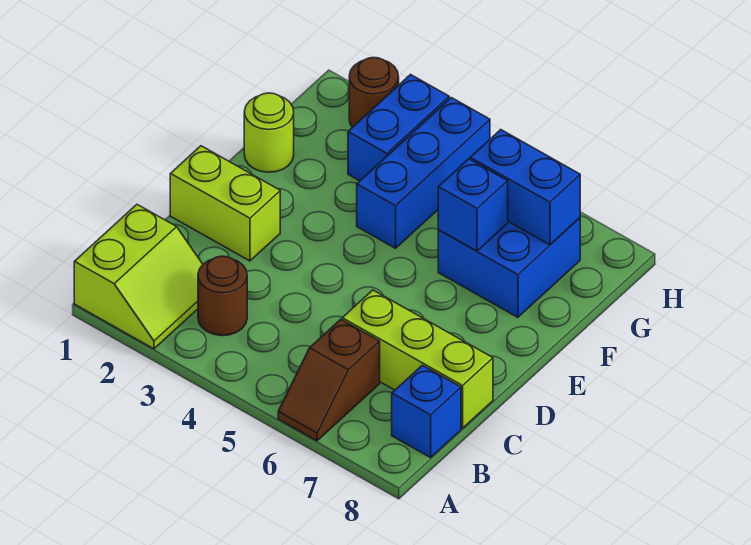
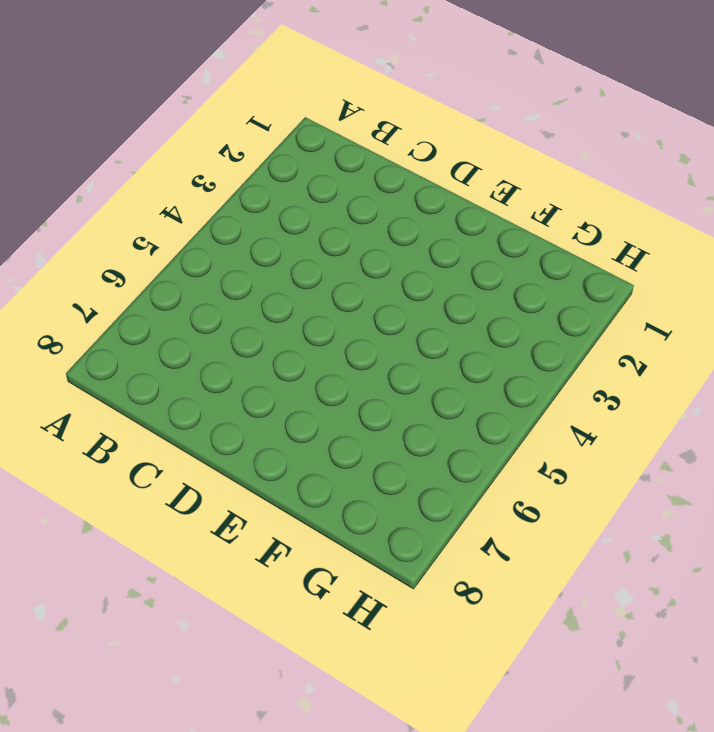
none -> lime 2x2 slope [74,205,203,349]
none -> brown 1x2 slope [278,319,380,441]
none -> brown 1x1 round brick [198,256,247,336]

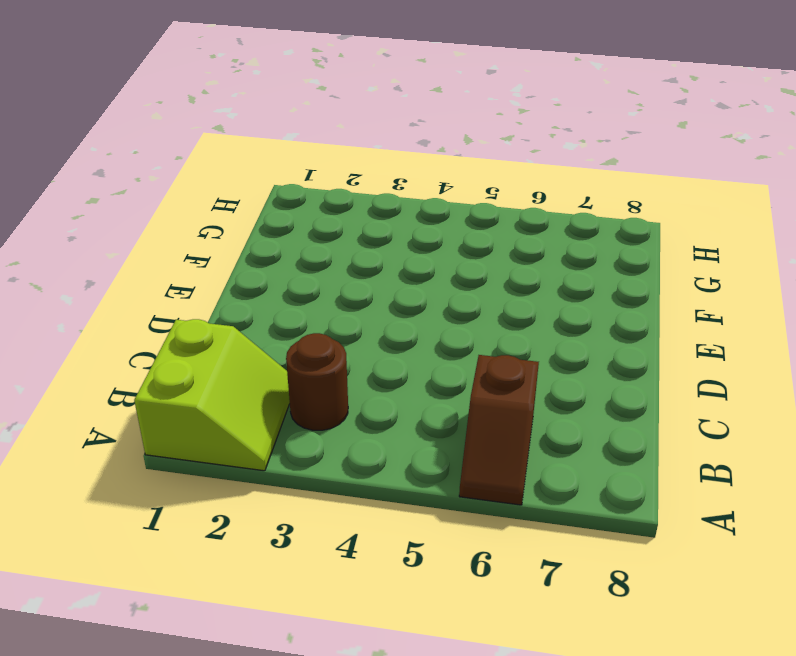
none -> blue 1x1 brick [392,365,461,458]
none -> lime 1x3 brick [342,290,493,428]
none -> lime 1x2 brick [170,146,280,261]

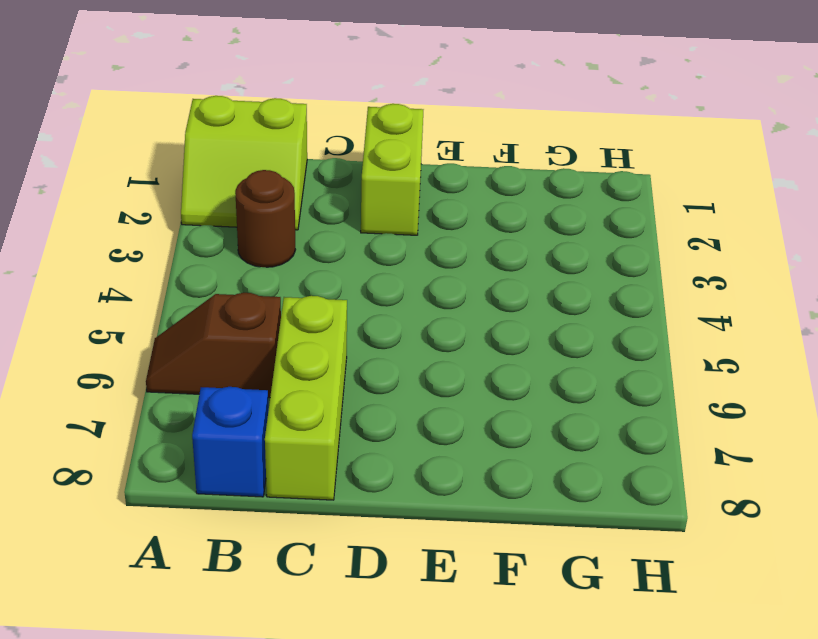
none -> lime 1x1 round brick [244,93,294,172]
none -> blue 1x3 brick [357,98,490,248]
none -> blue 2x2 brick [438,218,580,317]

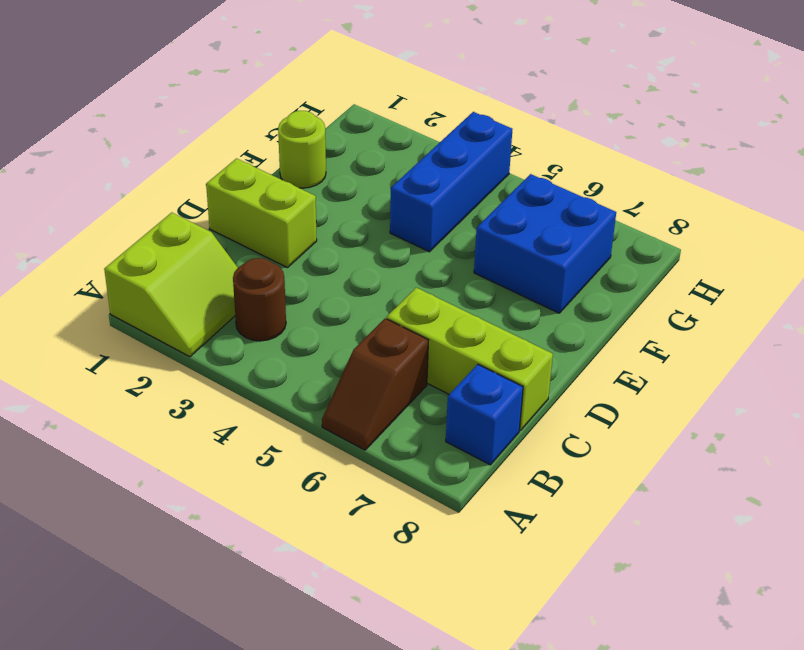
none -> blue 1x2 brick [348,75,449,181]
none -> brown 1x1 round brick [349,57,399,127]
none -> blue 1x1 brick [438,159,508,251]

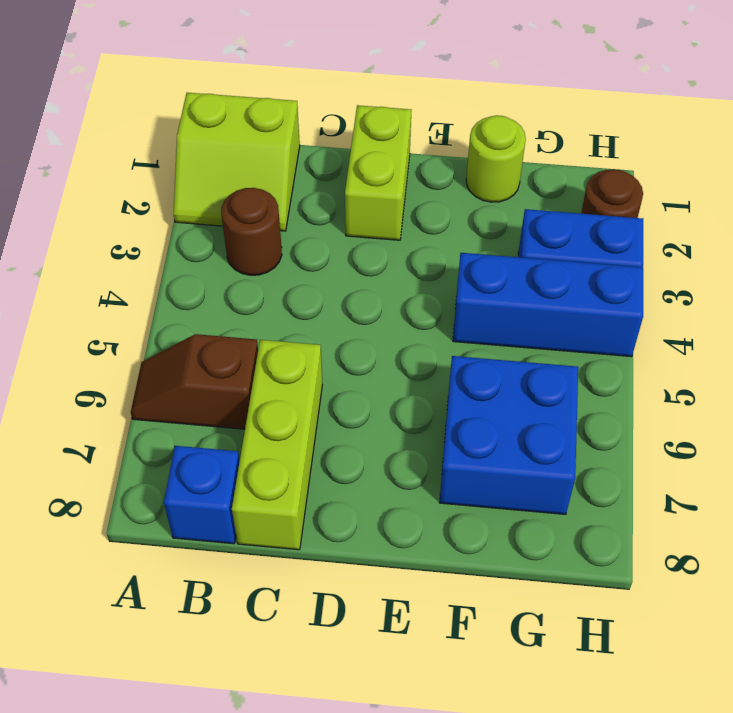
none -> blue 1x1 brick [438,159,508,251]
none -> blue 1x2 brick [470,130,580,245]

